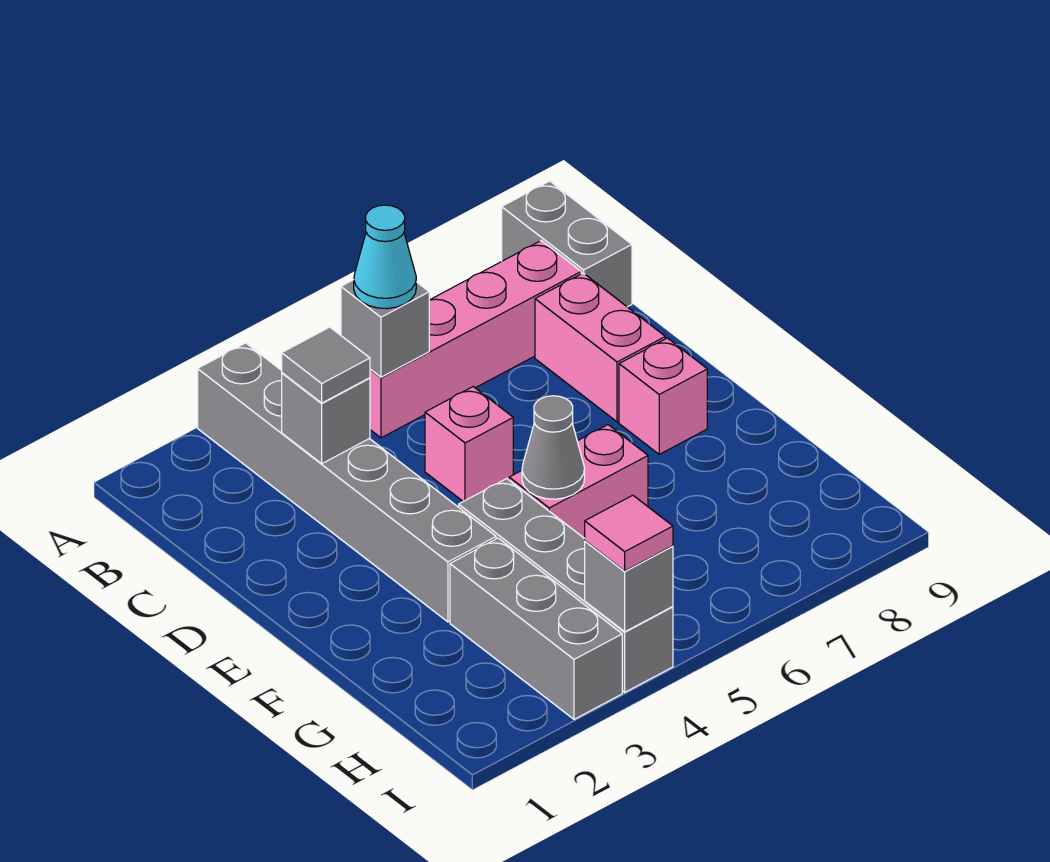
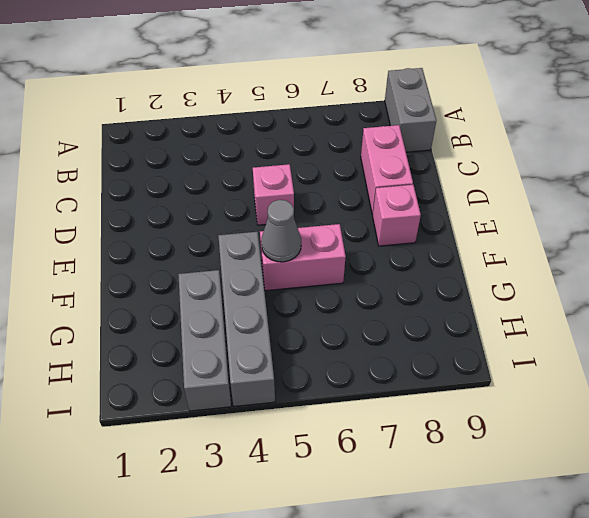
none -> grey 1x6 brick [198,343,496,622]
none -> pink 1x4 brick [370,241,581,438]
none -> grey 1x1 brick [341,280,429,377]

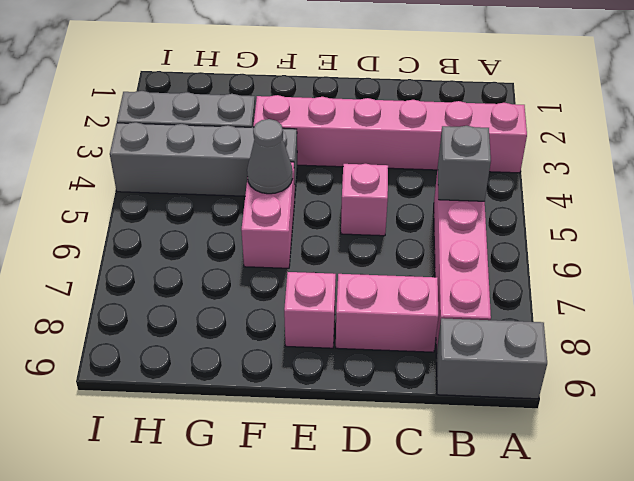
pink 1x6 brick [253,95,527,173] -> grey 1x6 brick [198,343,496,622]
none -> grey 1x1 brick [282,373,370,464]
none -> grey 1x1 brick [585,541,673,632]
none -> cyan 1x1 cone [354,205,416,309]

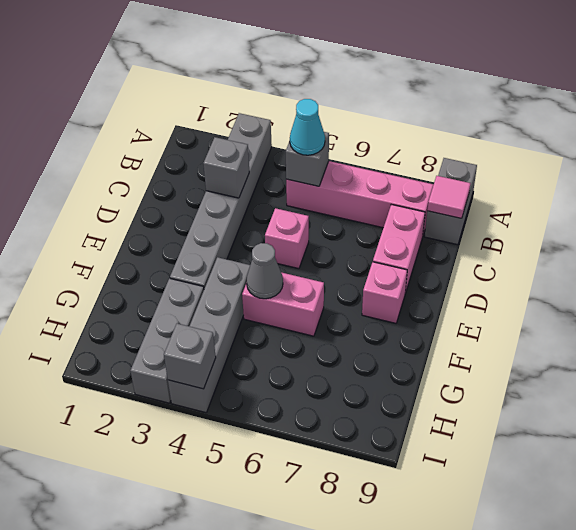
pink 1x1 tile [427,176,471,218] -> pink 1x1 tile moved to [585,495,673,571]
none -> grey 1x1 tile [282,327,370,403]

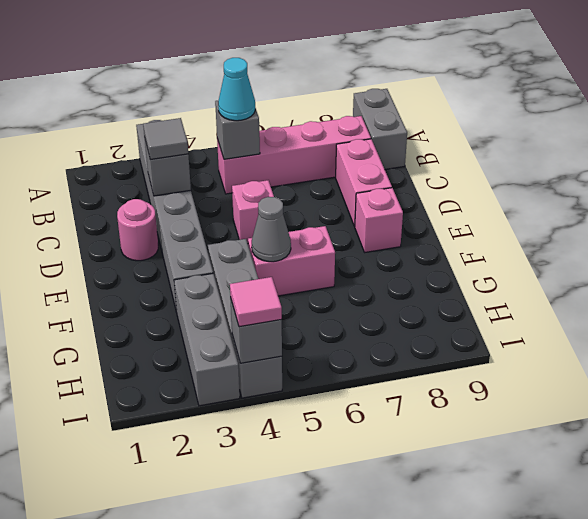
pink 1x1 round brick [117,199,158,261] -> none

